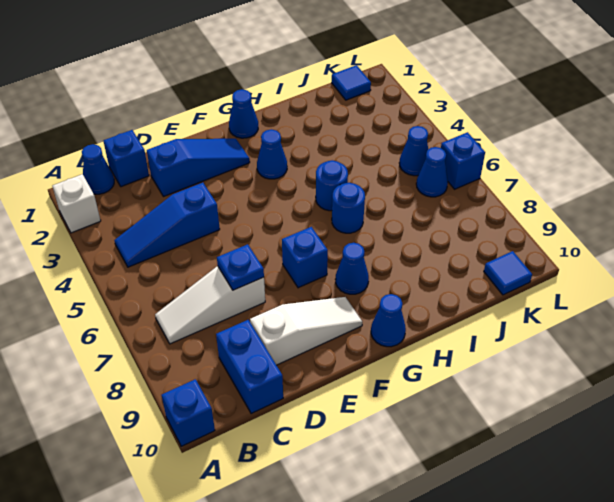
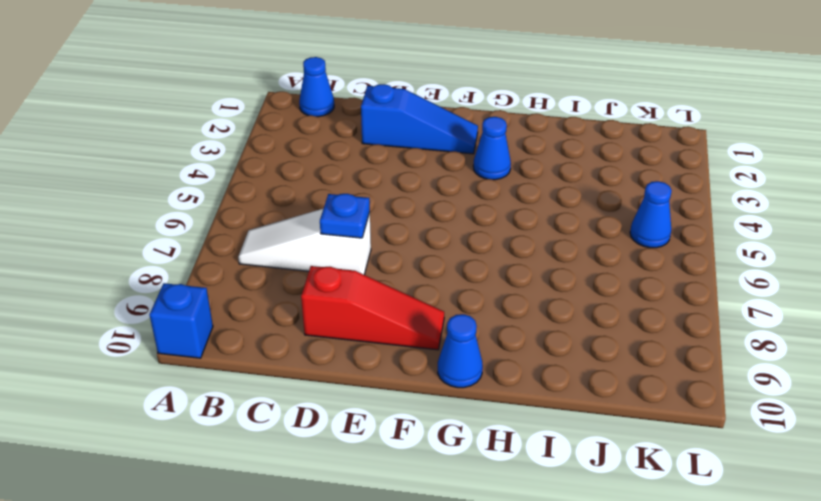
red 1x3 slope [301,266,444,350] -> white 1x3 slope [250,297,362,365]
none -> white 1x1 brick [53,174,101,233]
none -> blue 1x3 slope [114,183,220,267]
none -> blue 1x1 brick [104,130,149,187]

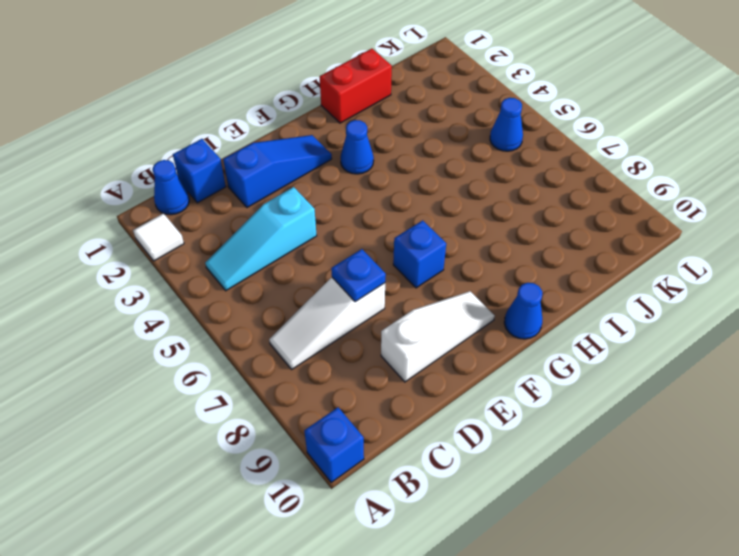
white 1x1 tile [133,213,184,261] -> white 1x1 brick [53,174,101,233]
cyan 1x3 slope [205,187,317,291] -> blue 1x3 slope [114,183,220,267]
red 1x2 brick [320,49,392,123] -> none
none -> blue 1x2 brick [216,320,283,414]
none -> blue 1x1 cone [229,89,258,138]
none -> blue 1x1 cone [335,243,369,294]

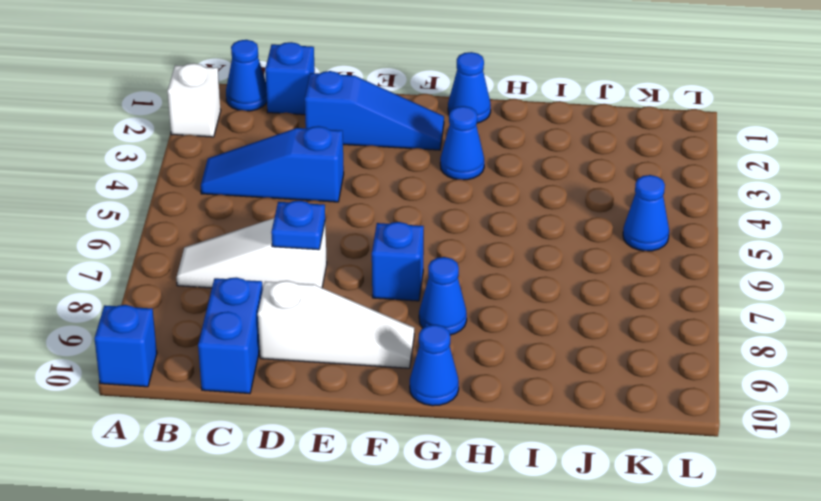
none -> blue 1x1 round brick [316,160,348,211]
none -> blue 1x1 round brick [332,183,365,233]
none -> blue 1x1 tile [332,65,371,100]

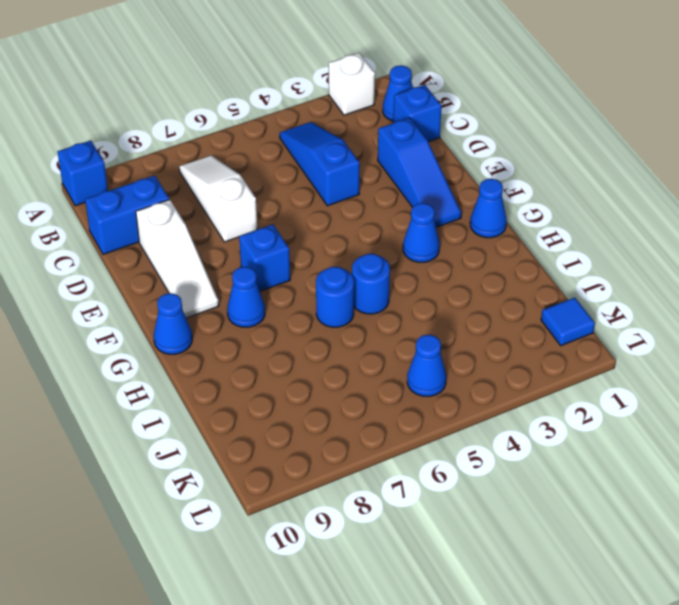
none -> blue 1x1 cone [416,147,448,197]
none -> blue 1x1 tile [484,251,532,295]
none -> blue 1x1 brick [441,132,485,189]

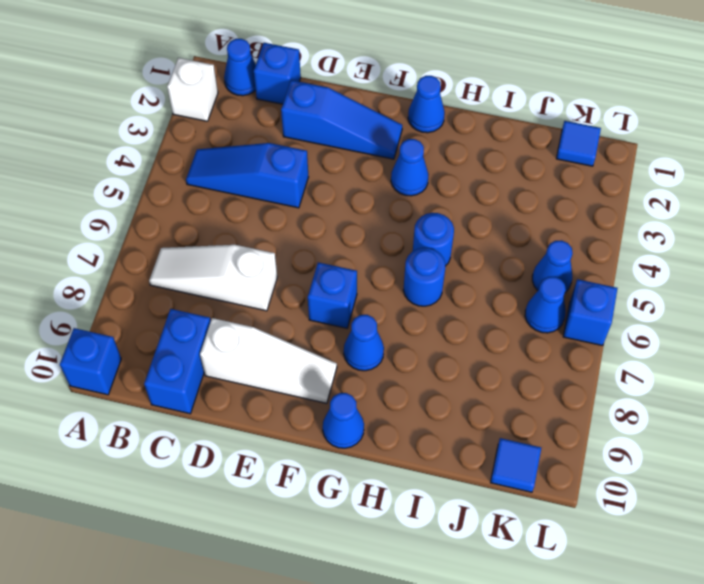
none -> blue 1x1 plate [217,244,264,290]

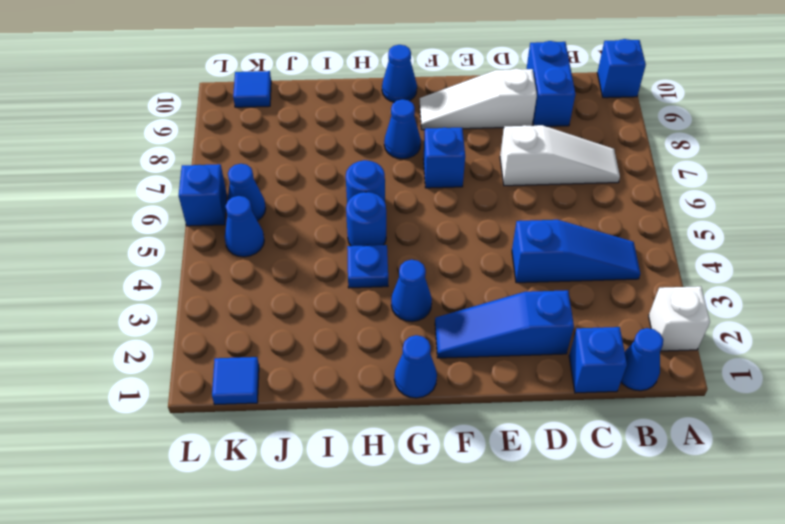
blue 1x1 plate [347,245,388,288] -> blue 1x1 plate moved to [217,244,264,290]

